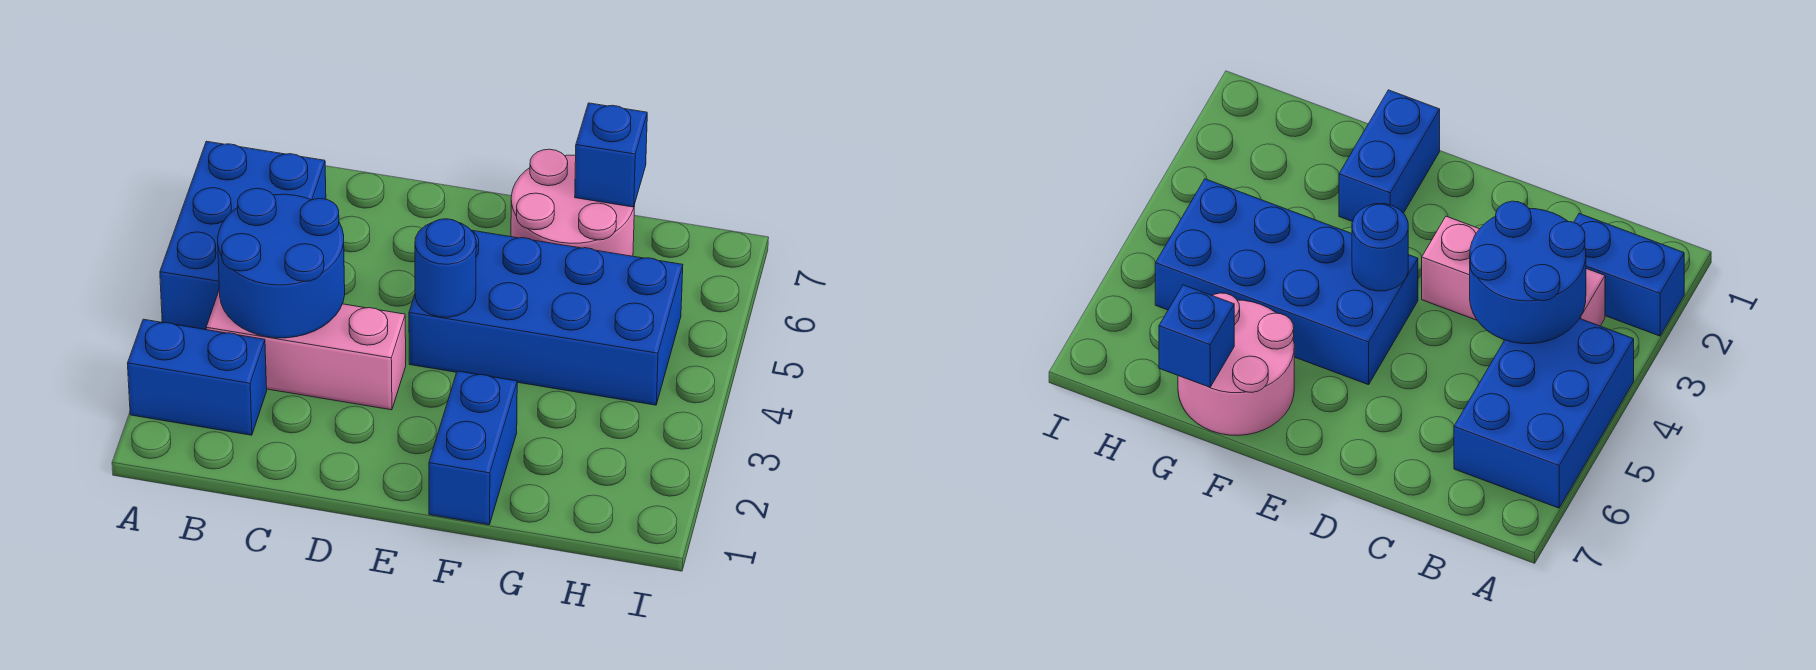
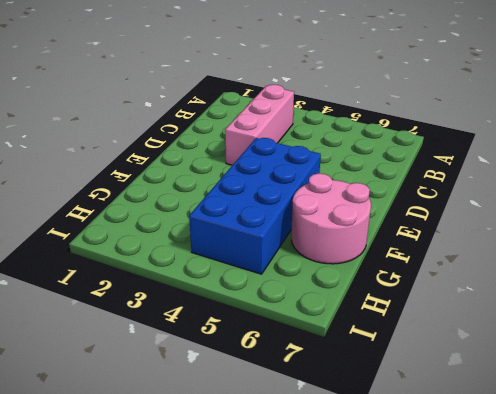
none -> blue 1x2 brick [127,319,267,435]
none -> blue 2x3 brick [160,141,326,330]

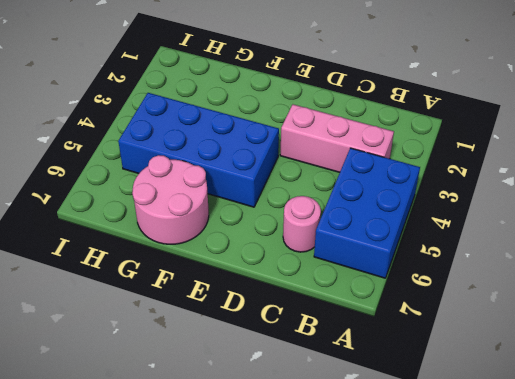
pink 1x1 round brick [283,196,321,252] -> none
none -> blue 1x2 brick [127,319,267,435]
none -> blue 1x2 brick [429,371,517,525]

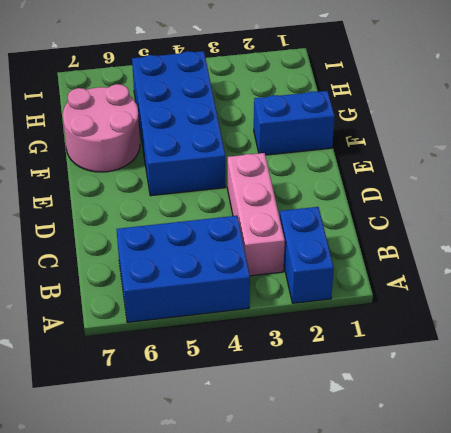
none -> blue 2x2 round brick [218,188,345,338]
none -> blue 1x1 round brick [415,219,476,317]

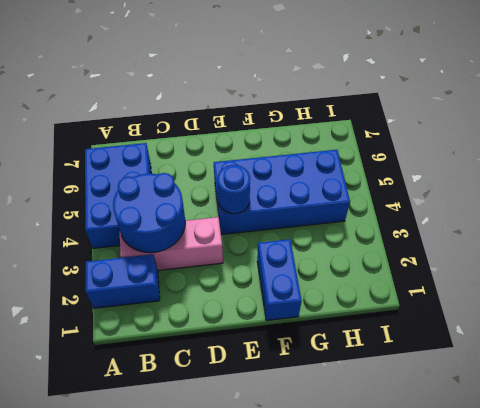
none -> pink 2x2 round brick [511,149,635,256]
none -> blue 1x1 brick [575,103,647,207]

